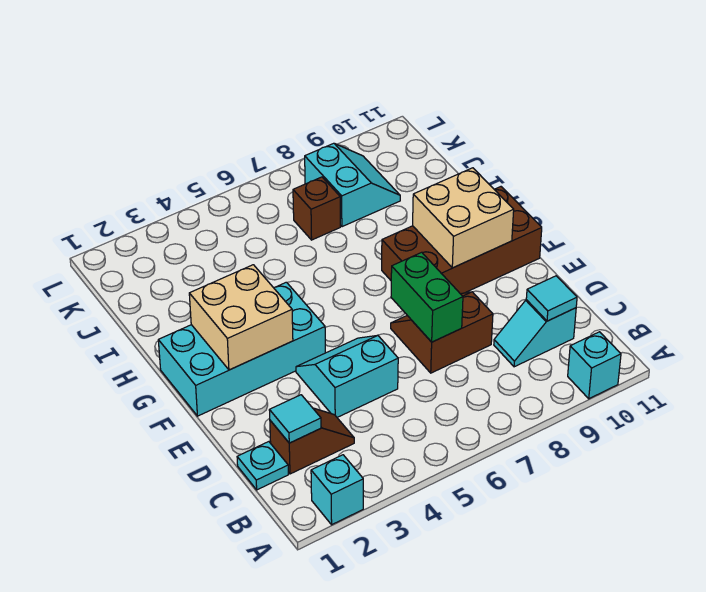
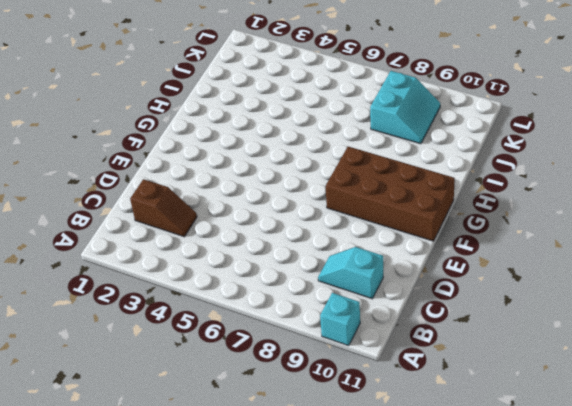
none -> cyan 1x1 brick [311,455,363,525]
none -> cyan 1x1 plate [237,442,288,490]
none -> cyan 2x2 slope [296,335,398,417]

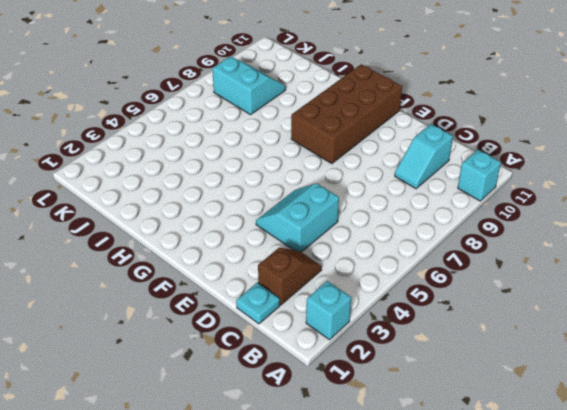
none -> brown 2x2 slope [391,292,493,373]
none -> cyan 2x4 brick [158,282,325,416]
none -> brown 1x1 brick [293,177,340,240]

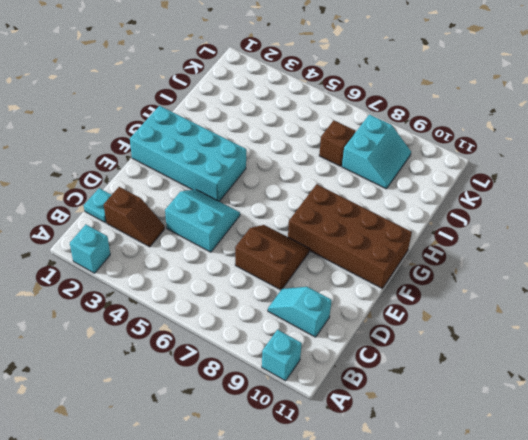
none -> cyan 1x1 tile [269,395,321,443]
none -> cyan 1x1 tile [526,276,577,321]
none -> green 1x2 brick [391,252,463,342]

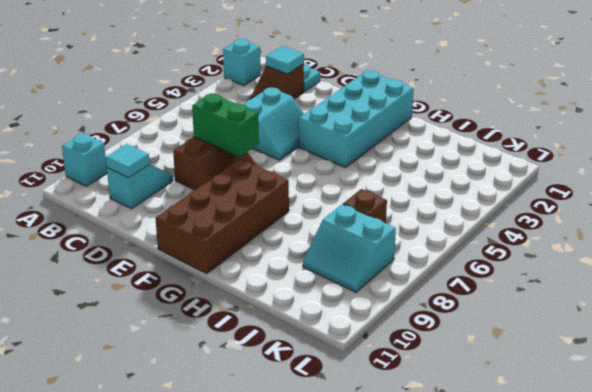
none -> tan 2x2 brick [189,265,293,370]
none -> tan 2x2 brick [413,168,514,268]

